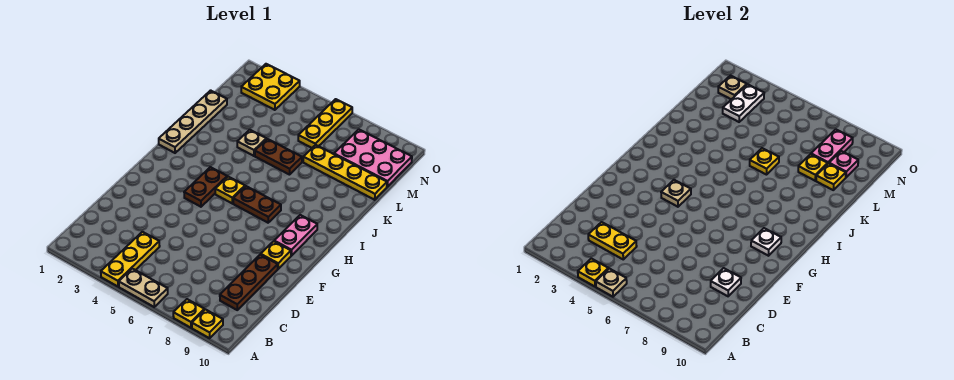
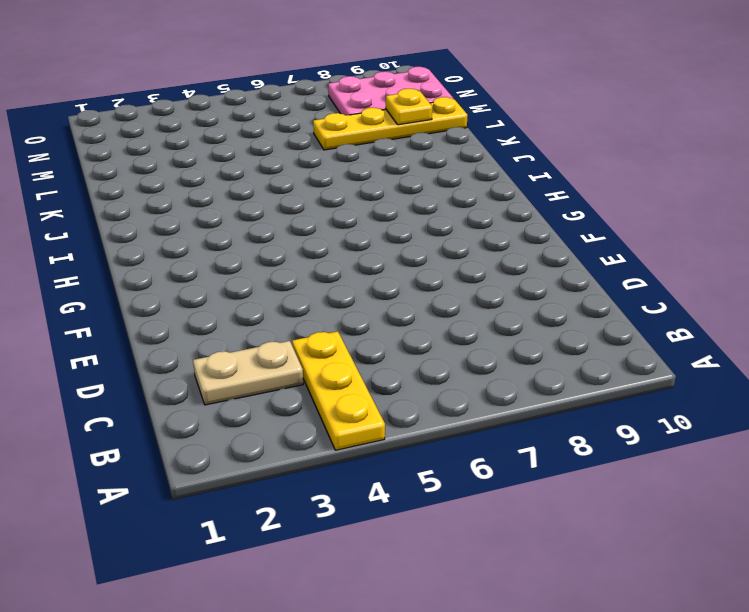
tan 1x2 plate [193,341,303,405] -> tan 1x2 plate moved to [119,269,168,307]
none -> yellow 1x1 plate [173,299,204,328]
none -> yellow 1x1 plate [192,309,223,338]
none -> brown 1x3 plate [220,255,278,310]
none -> yellow 1x1 plate [261,241,291,269]

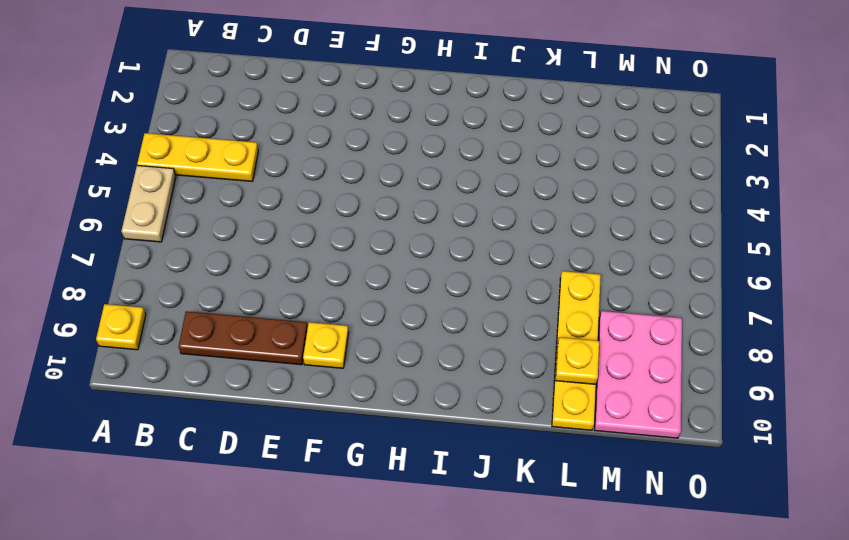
none -> yellow 1x1 plate [173,299,204,328]
none -> brown 1x2 plate [184,167,227,207]
none -> pink 1x2 plate [274,215,317,256]
none -> yellow 1x1 plate [215,177,245,203]

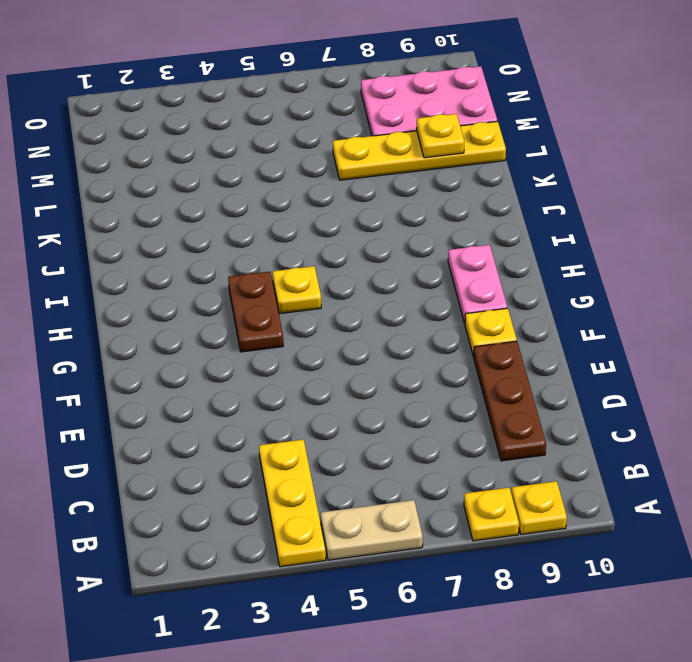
none -> brown 1x2 plate [233,186,281,223]
none -> tan 1x4 plate [159,90,227,153]
none -> tan 1x1 plate [237,130,266,156]
none -> brown 1x2 plate [255,139,302,175]

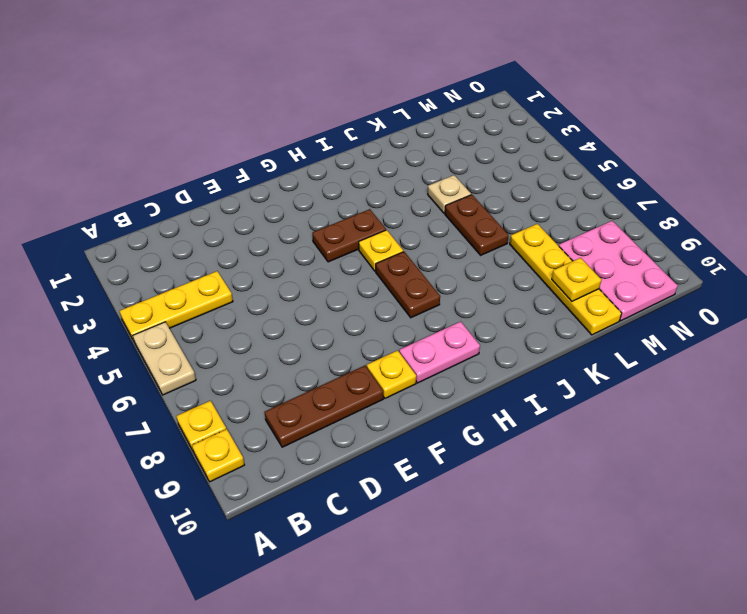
none -> tan 1x4 plate [159,90,227,153]
none -> yellow 1x3 plate [298,99,352,148]
none -> yellow 2x2 plate [241,64,300,110]
none -> yellow 1x1 plate [578,258,608,286]

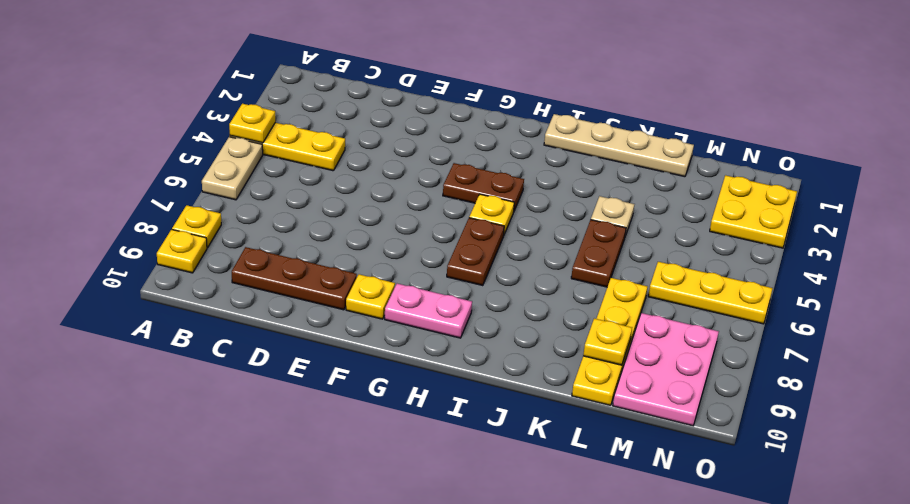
none -> tan 1x1 plate [596,269,627,297]
none -> yellow 1x2 plate [588,222,637,259]
none -> white 1x1 plate [711,268,741,296]
none -> tan 1x1 plate [661,180,691,207]

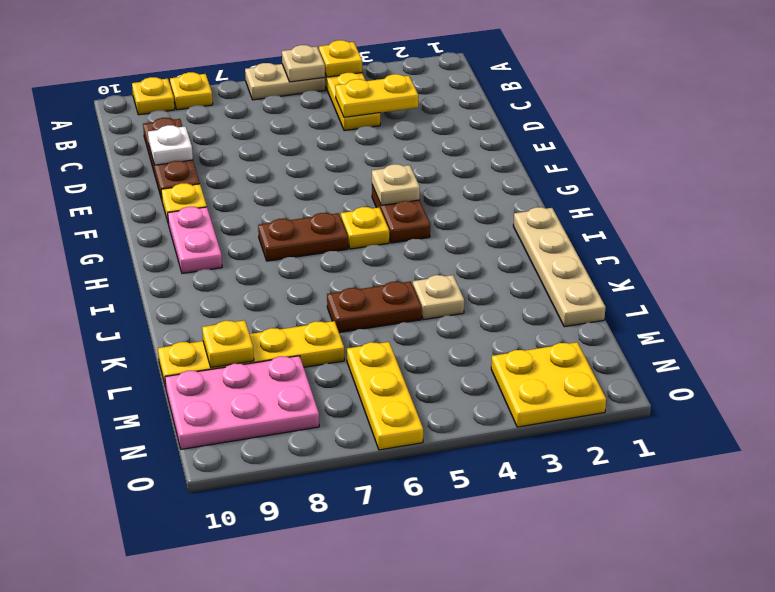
none -> white 1x1 plate [751,228,781,256]
none -> yellow 1x1 plate [750,148,779,175]
none -> yellow 1x1 plate [798,154,828,181]
none -> white 1x2 plate [723,84,764,122]

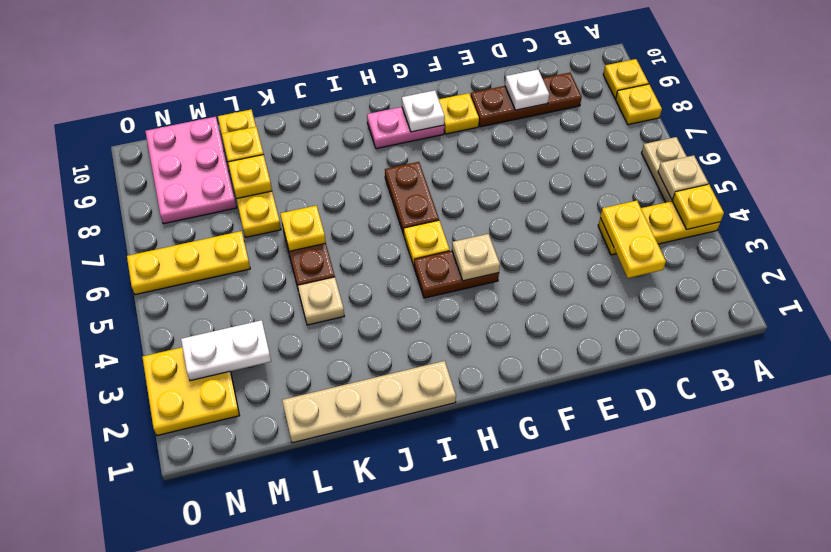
none -> pink 1x2 plate [811,129,853,163]
none -> pink 1x1 plate [829,151,858,177]
none -> tan 1x1 plate [718,76,747,99]

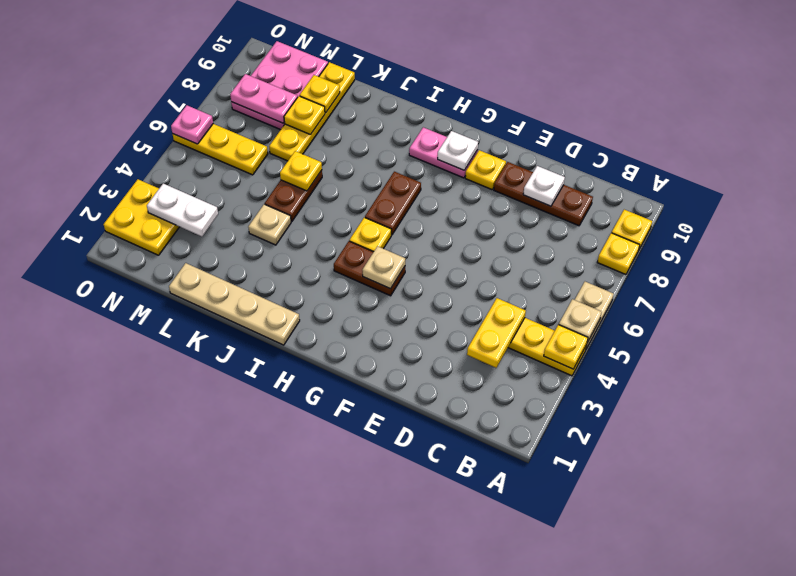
pink 1x1 plate [171,105,213,144] -> pink 1x1 plate moved to [829,151,858,177]
none -> tan 1x1 plate [718,76,747,99]

